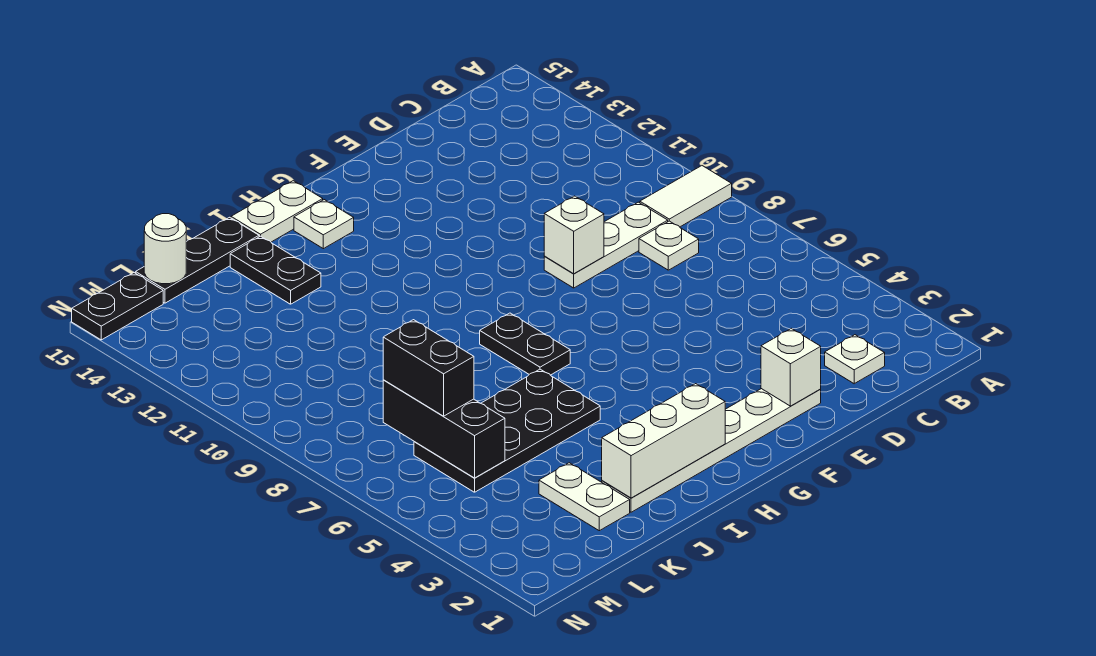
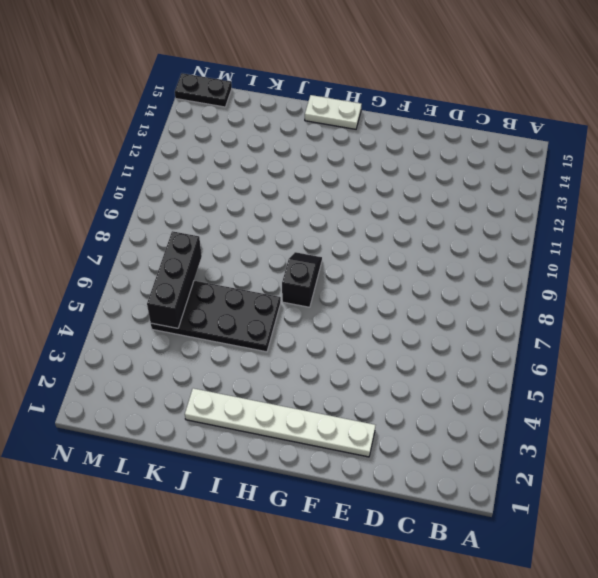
black 1x2 slope [282,252,322,307] -> black 1x2 plate [480,313,570,375]
none -> white 1x2 tile [640,166,732,227]
none -> white 1x1 plate [825,335,885,384]
none -> white 1x1 plate [639,221,699,270]

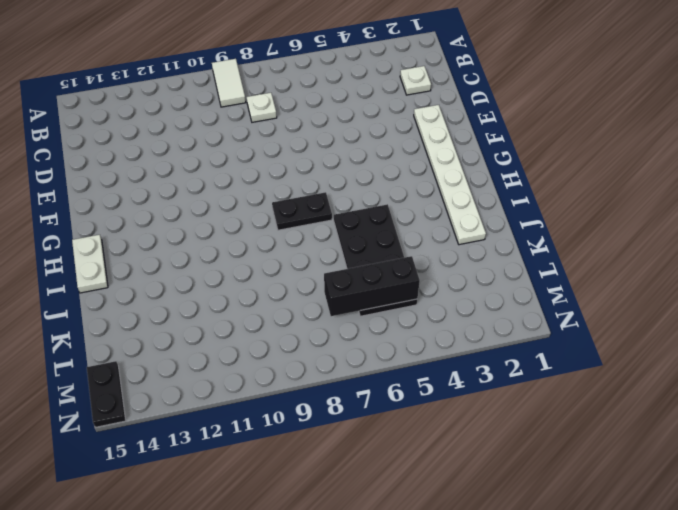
none -> white 1x3 plate [544,202,668,288]
none -> white 1x1 plate [294,200,354,249]
none -> black 1x2 plate [230,236,321,304]

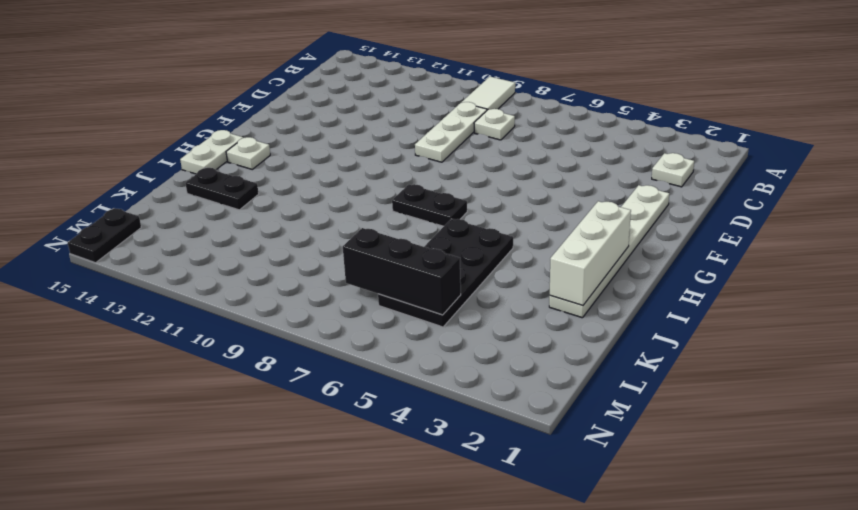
none -> black 1x3 plate [136,217,259,303]
none -> white 1x2 plate [539,463,630,531]
none -> white 1x1 brick [761,328,821,406]

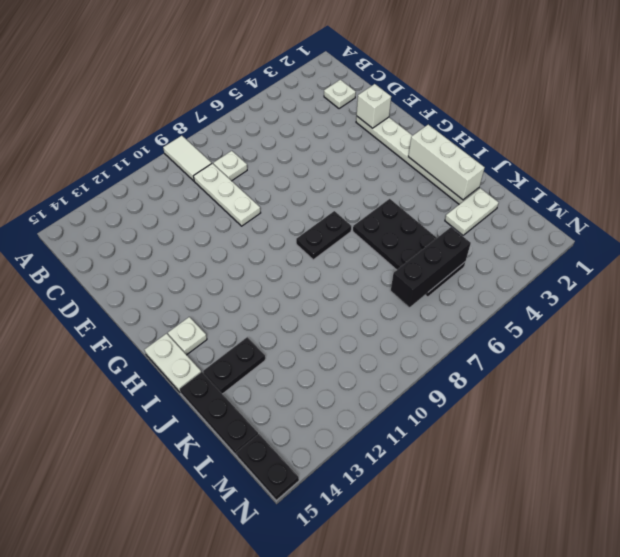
none -> white 1x1 brick [544,196,604,274]
none -> white 1x1 round brick [144,214,186,284]
none -> black 1x2 brick [383,320,474,416]

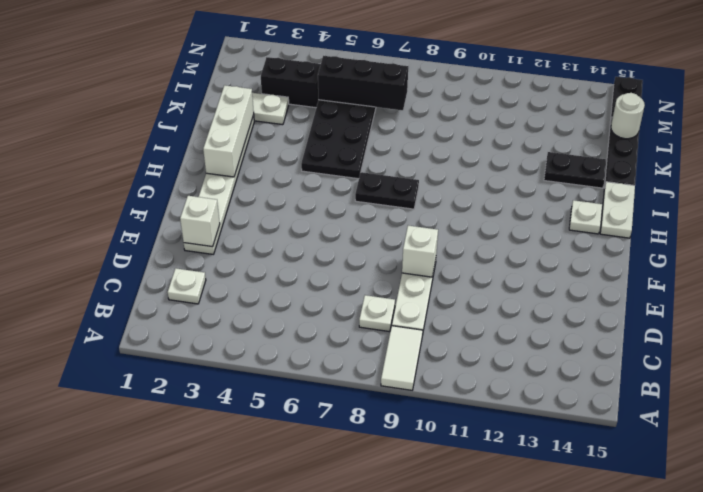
black 1x2 brick [261,57,321,108] -> black 1x2 brick moved to [383,320,474,416]

